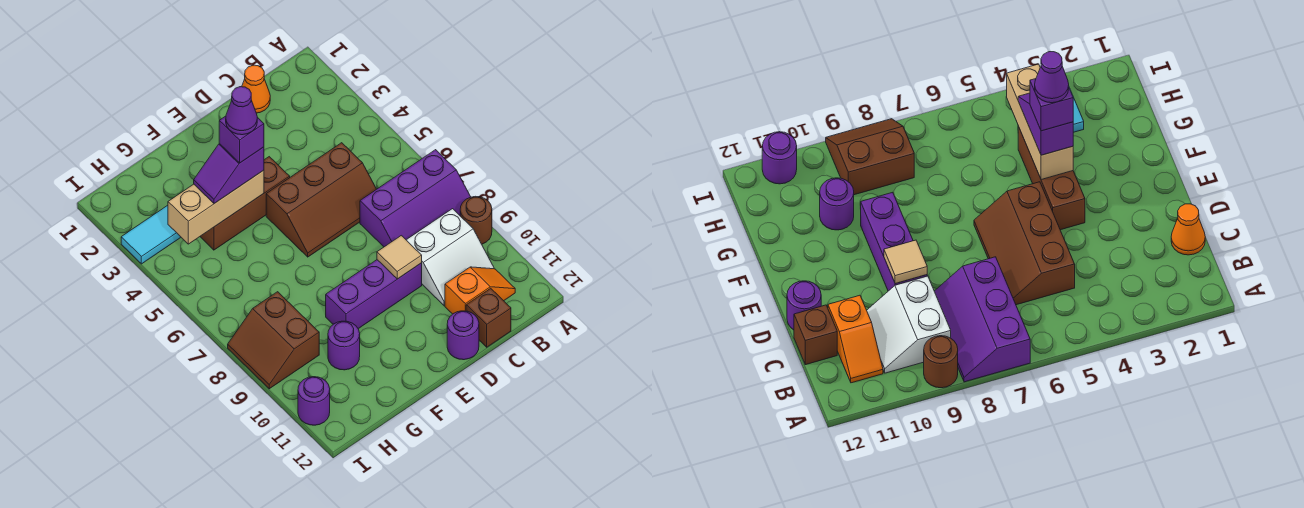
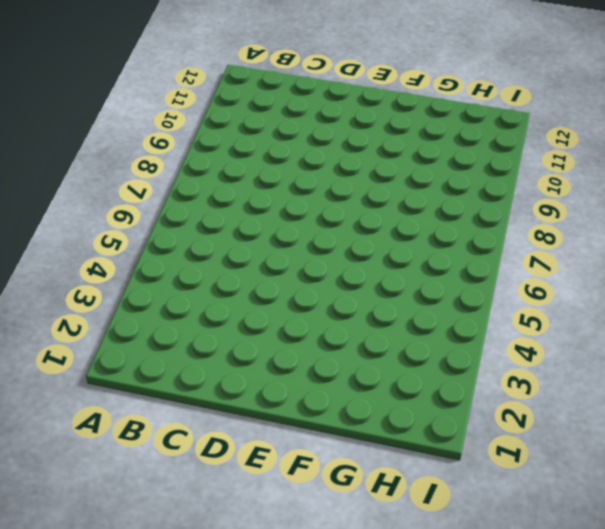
none -> purple 2x3 slope [360,150,471,247]
none -> brown 1x1 round brick [460,196,492,244]
none -> white 2x2 slope [407,209,494,306]

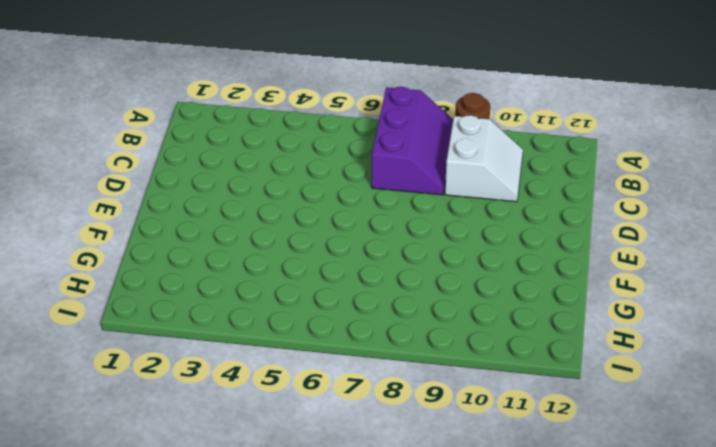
none -> orange 1x2 slope [445,267,515,314]
none -> orange 1x1 cone [242,65,270,113]
none -> brown 2x3 slope [266,143,376,257]

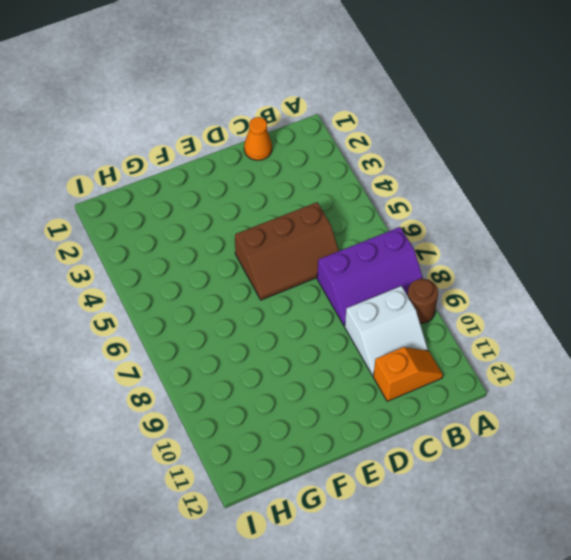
none -> brown 1x1 brick [466,288,511,347]
none -> purple 1x3 brick [326,260,422,329]
none -> purple 1x1 round brick [447,311,479,360]

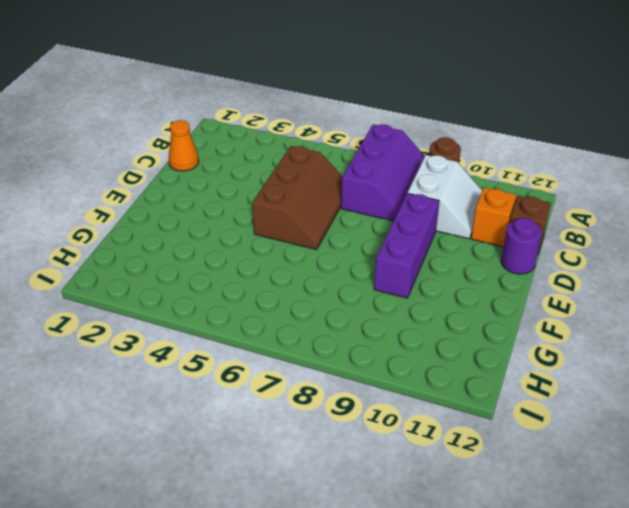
none -> brown 1x3 brick [200,157,290,250]
none -> purple 1x1 round brick [328,321,360,370]
none -> cyan 1x2 tile [121,205,181,264]

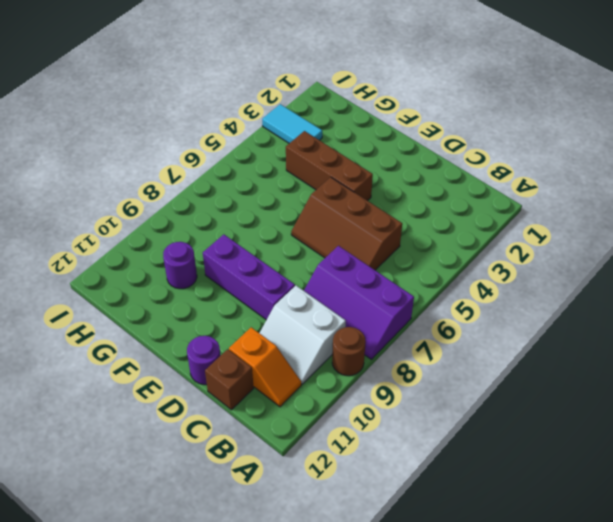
none -> orange 1x1 cone [242,65,270,113]
none -> brown 2x2 slope [228,292,319,389]
none -> purple 1x1 round brick [298,377,330,425]

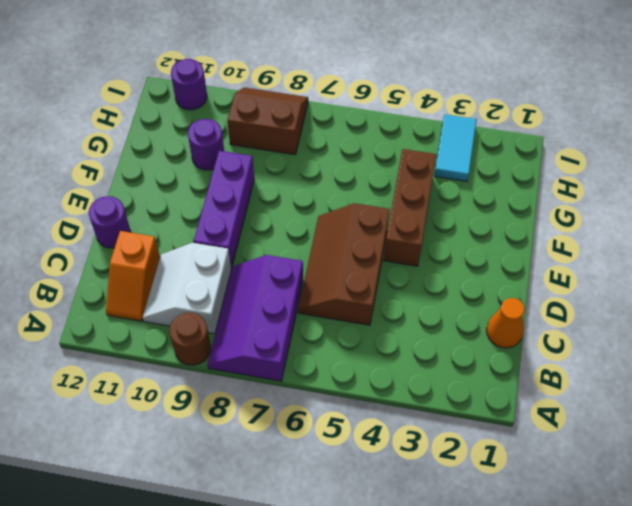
none -> brown 1x1 brick [466,288,511,347]
none -> tan 1x1 tile [377,236,422,279]
none -> tan 1x3 brick [168,170,264,244]

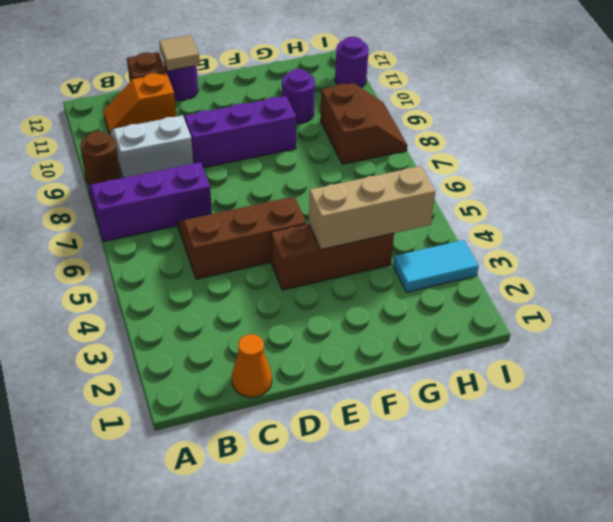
tan 1x1 tile [159,35,200,71] -> tan 1x1 tile moved to [377,236,422,279]
none -> purple 1x2 slope [194,144,264,204]
none -> purple 1x1 brick [219,116,264,163]
none -> purple 1x1 cone [226,87,257,135]

